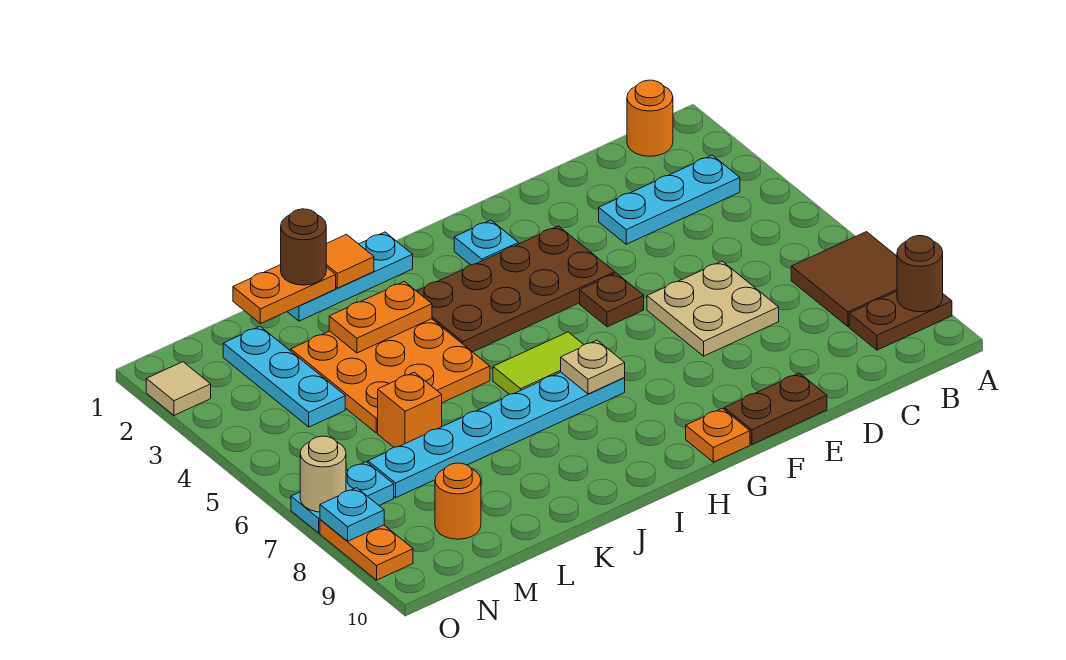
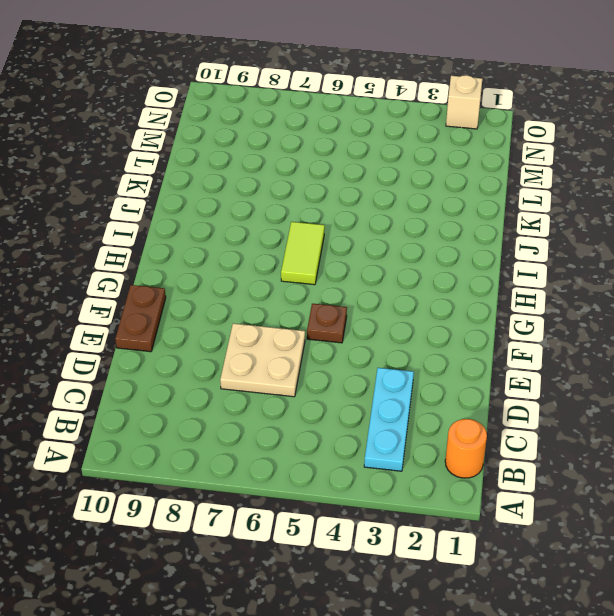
tan 1x1 brick [446,75,482,129] -> tan 1x1 tile [146,362,211,415]
none -> brown 2x2 tile [791,232,897,327]
none -> brown 1x2 plate [849,291,952,350]
none -> brown 2x4 plate [417,226,615,352]

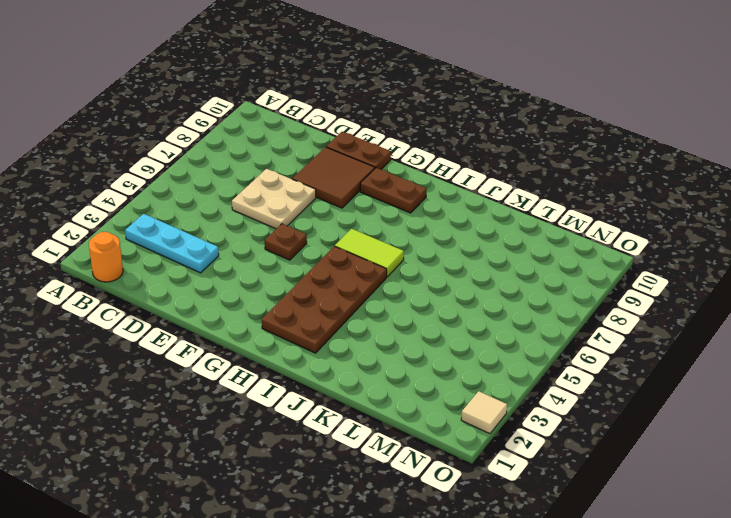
brown 2x2 tile [292,147,375,208] -> brown 2x2 tile moved to [791,232,897,327]
brown 1x2 plate [360,168,426,213] -> brown 1x2 plate moved to [849,291,952,350]
brown 2x4 plate [262,246,387,353] -> brown 2x4 plate turned to [417,226,615,352]
none -> cyan 1x1 plate [454,220,519,265]
none -> orange 1x1 plate [686,408,750,462]
none -> cyan 1x6 plate [368,372,625,498]

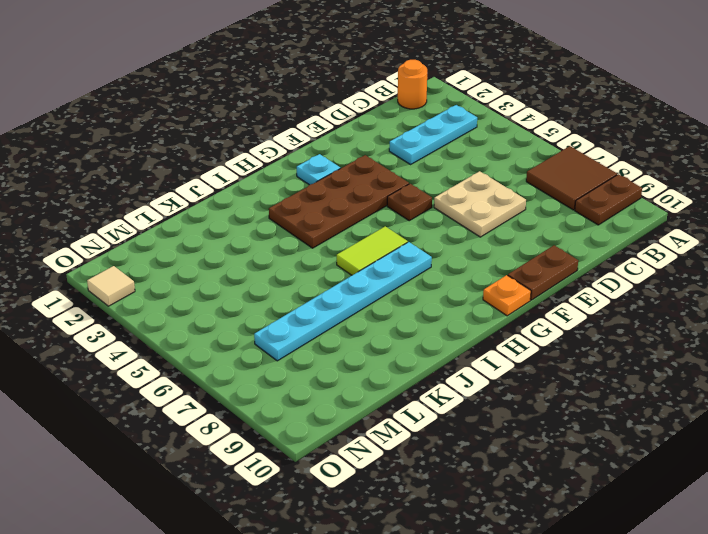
none -> cyan 1x3 plate [287,232,413,321]
none -> orange 3x3 plate [291,319,490,433]
none -> orange 1x1 brick [378,372,442,447]

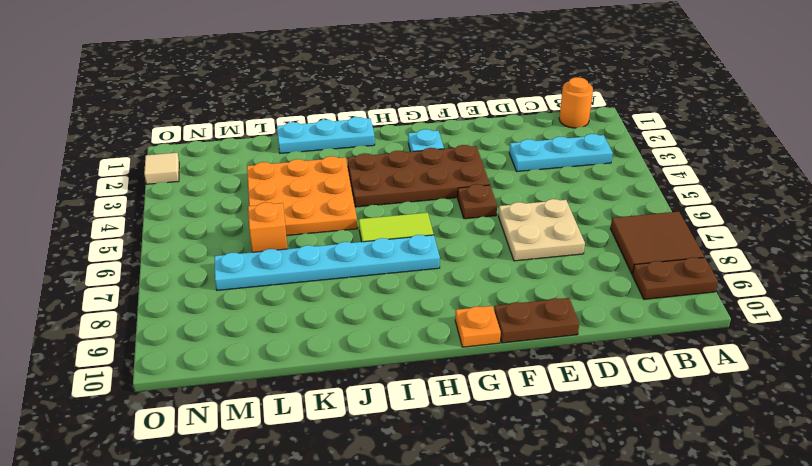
none -> cyan 1x3 plate [223,326,345,427]
none -> orange 1x1 round brick [435,463,481,539]
none -> cyan 1x2 plate [291,462,394,533]

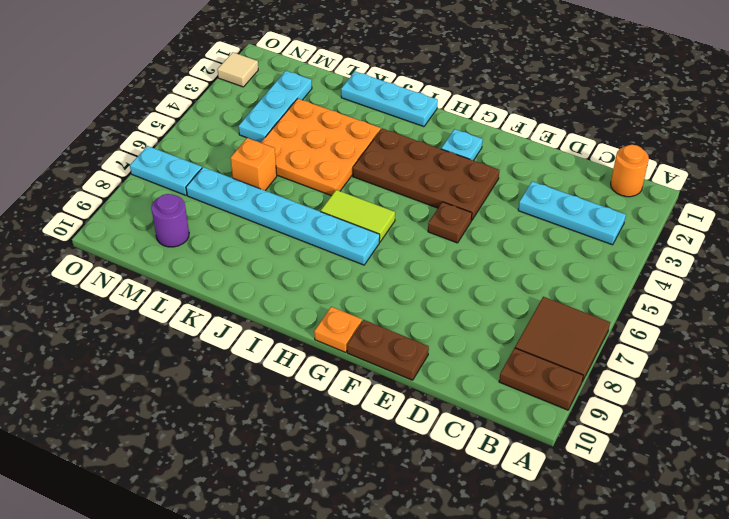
purple 1x1 round brick [151,194,189,247] -> orange 1x1 round brick [435,463,481,539]
none -> tan 2x2 plate [647,261,779,356]
none -> orange 1x2 plate [320,520,413,580]
none -> brown 1x1 round brick [897,236,943,312]

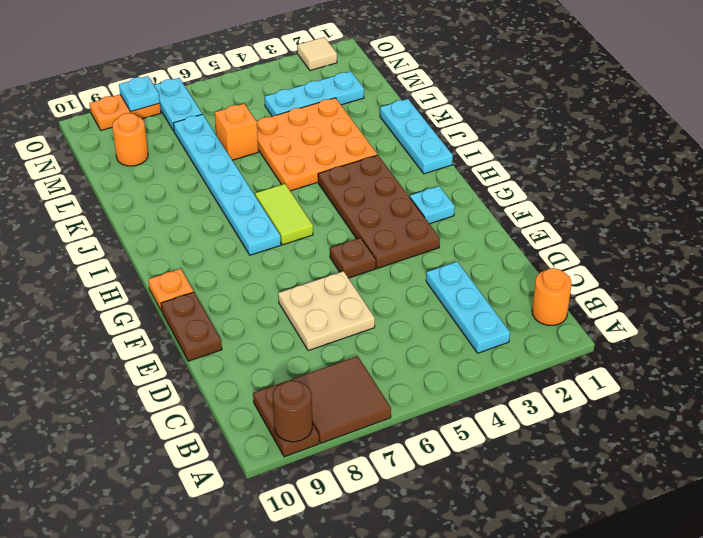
none -> tan 1x1 plate [561,340,625,394]
none -> orange 1x1 tile [326,235,374,288]
none -> orange 1x2 plate [329,282,432,353]

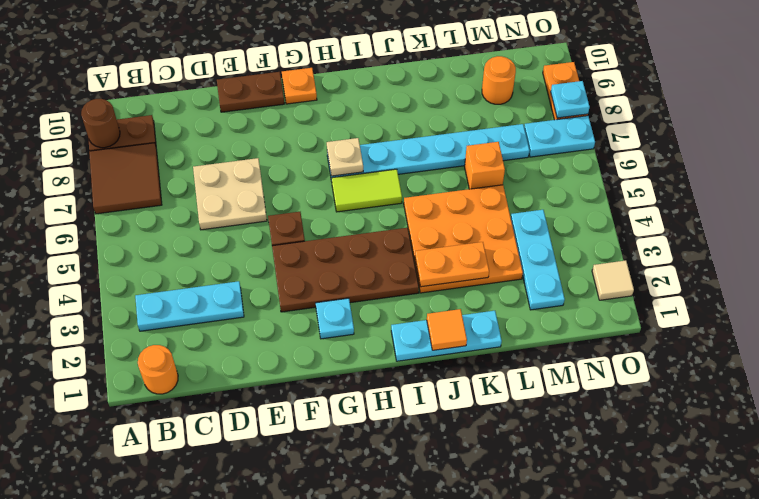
none -> orange 1x2 plate [233,265,336,324]
none -> tan 1x1 round brick [300,436,346,512]
none -> brown 1x1 round brick [281,209,326,285]

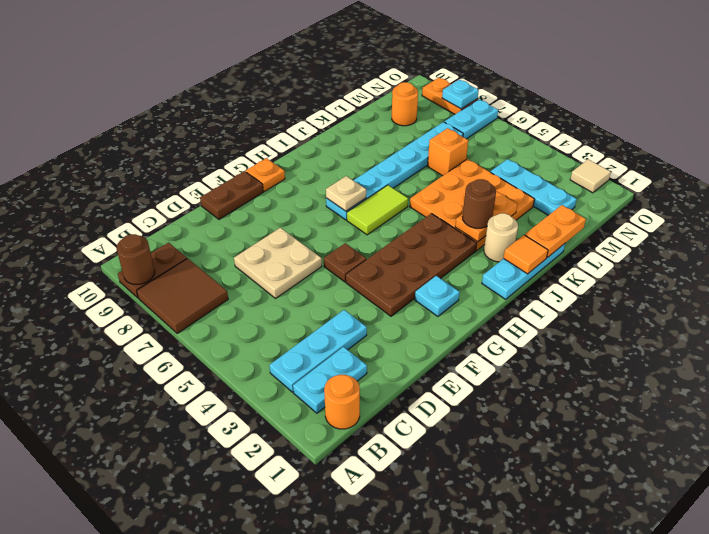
cyan 1x2 plate [293,347,367,413] -> none
tan 1x1 round brick [484,213,518,262] -> tan 1x1 round brick moved to [300,436,346,512]
brown 1x1 round brick [462,179,496,228] -> brown 1x1 round brick moved to [281,209,326,285]

